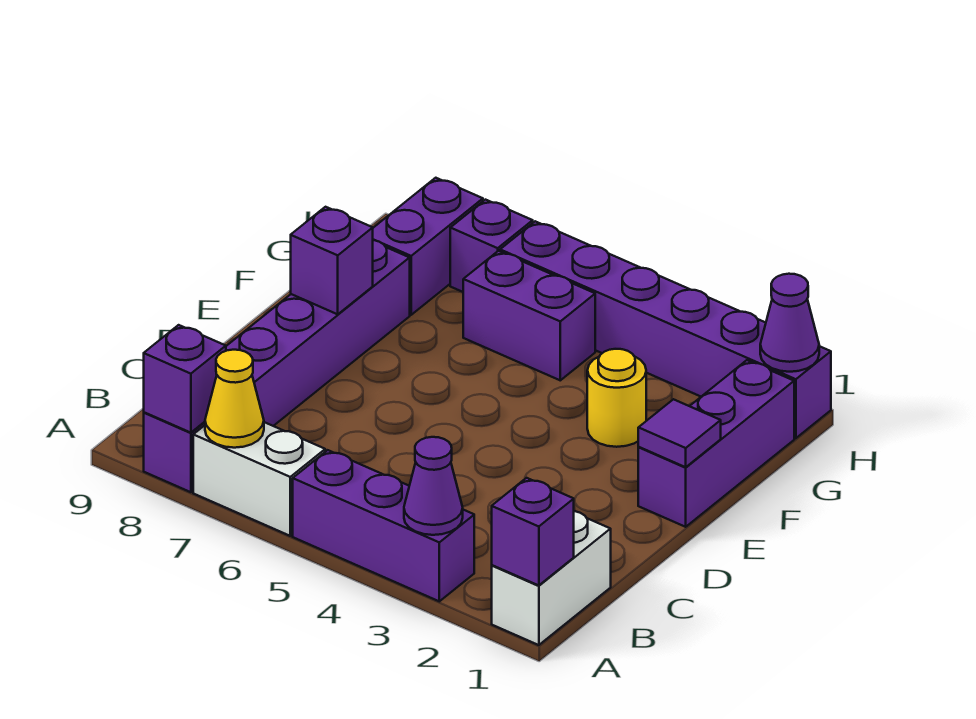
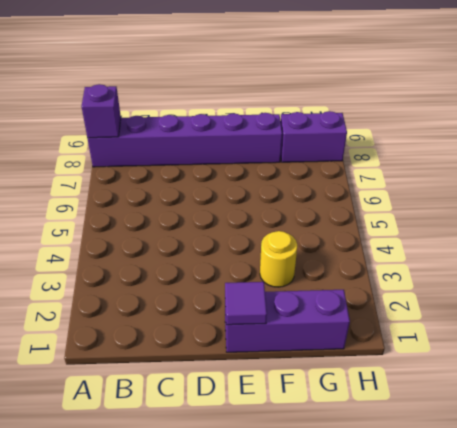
none -> white 1x2 brick [492,511,611,645]
none -> purple 1x3 brick [293,450,474,601]
none -> white 1x2 brick [193,422,325,536]

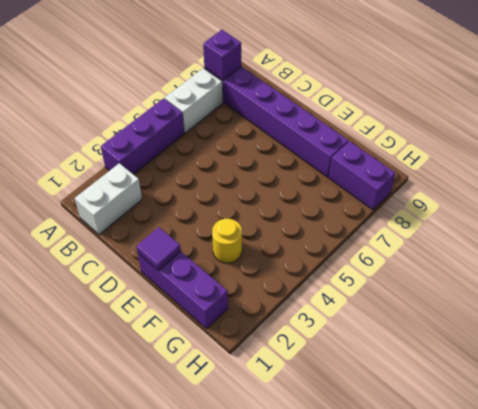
white 1x2 brick [75,163,142,234] -> white 1x2 brick turned to [492,511,611,645]
none -> purple 1x2 brick [463,251,595,380]
none -> purple 1x6 brick [500,221,831,438]
none -> purple 1x1 brick [450,200,533,292]

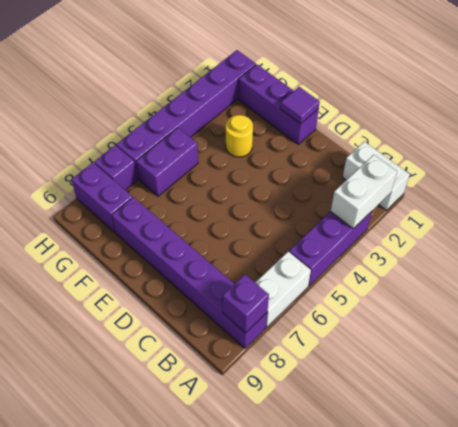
white 1x2 brick [331,155,397,229] -> purple 1x1 cone [404,437,463,535]
none -> purple 1x1 brick [492,478,574,586]
none -> yellow 1x1 cone [205,350,264,448]
none -> purple 1x1 brick [291,207,373,314]

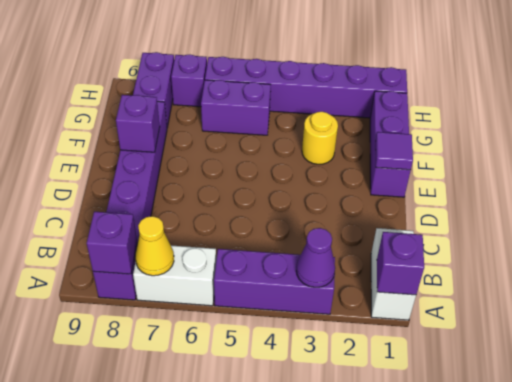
none -> purple 1x1 cone [760,274,819,372]

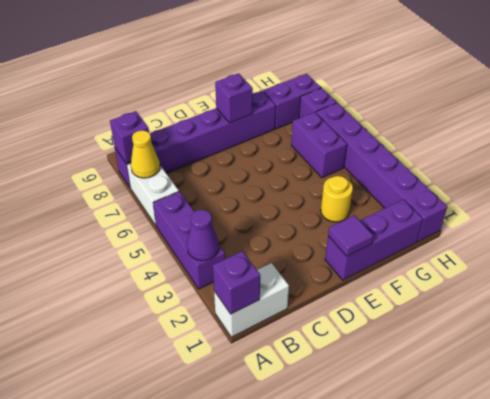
none -> purple 1x1 cone [760,274,819,372]

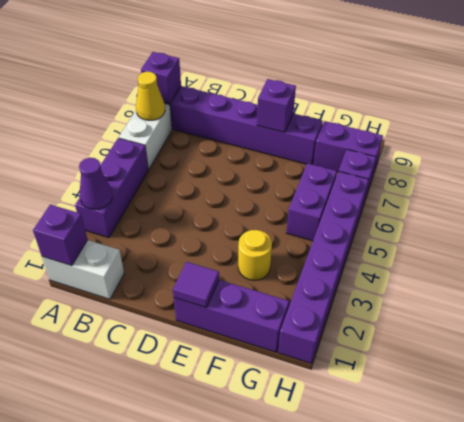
none -> purple 1x1 cone [760,274,819,372]

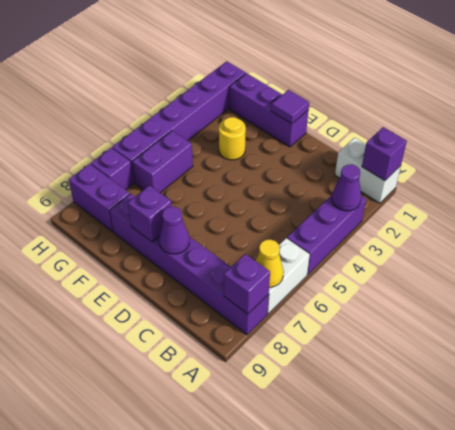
purple 1x1 cone [159,207,189,254] -> purple 1x1 cone moved to [760,274,819,372]

